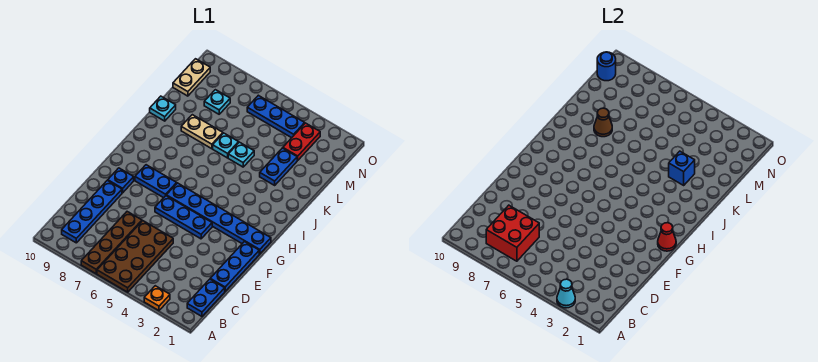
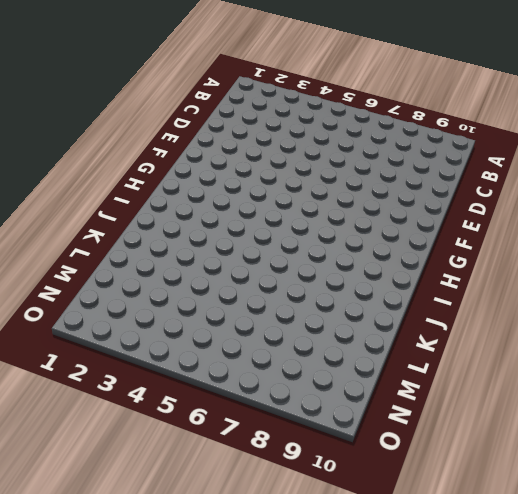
none -> orange 1x1 plate [144,286,170,310]
none -> brown 2x4 plate [97,221,173,292]
none -> brown 1x4 plate [81,212,142,274]

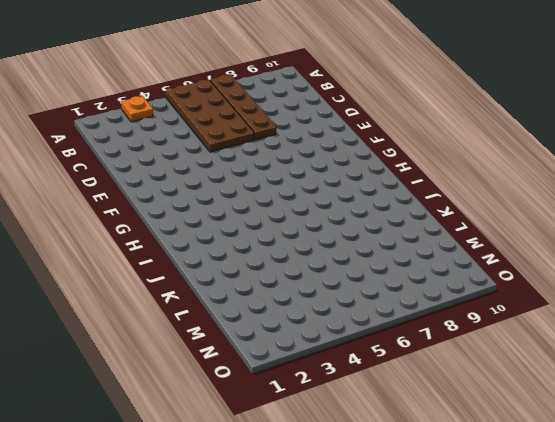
none -> blue 1x2 plate [187,279,225,316]
none -> blue 1x4 plate [62,180,122,243]
none -> blue 1x3 plate [210,242,259,291]

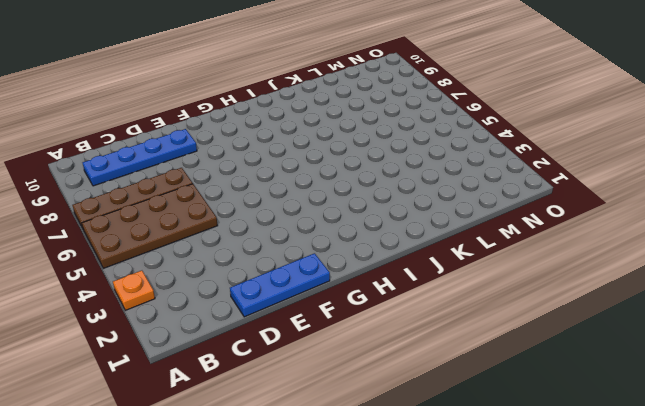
none -> blue 1x2 plate [187,279,225,316]
none -> blue 1x3 plate [155,196,212,239]
none -> blue 1x1 plate [108,168,134,193]

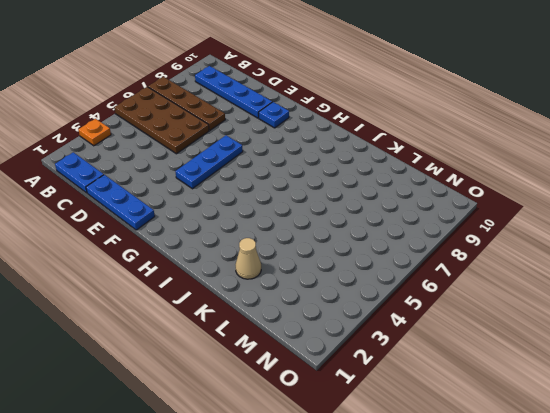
tan 1x1 cone [236,238,261,279] -> none
none -> blue 1x6 plate [166,183,271,254]
none -> blue 1x2 plate [135,165,177,198]
none -> blue 1x2 plate [260,148,298,185]

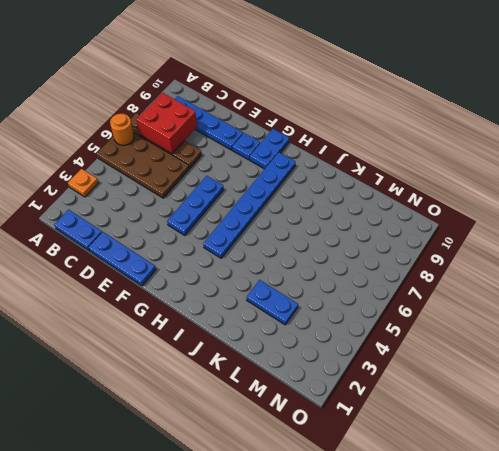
orange 1x1 round brick [110,114,134,145] -> none
blue 1x2 plate [250,129,289,169] -> blue 1x2 plate moved to [135,165,177,198]
blue 1x6 plate [203,152,296,258] -> blue 1x6 plate moved to [166,183,271,254]
none -> cyan 1x1 plate [228,142,254,167]
none -> cyan 1x1 plate [213,133,239,158]
none -> tan 1x2 plate [181,115,223,149]

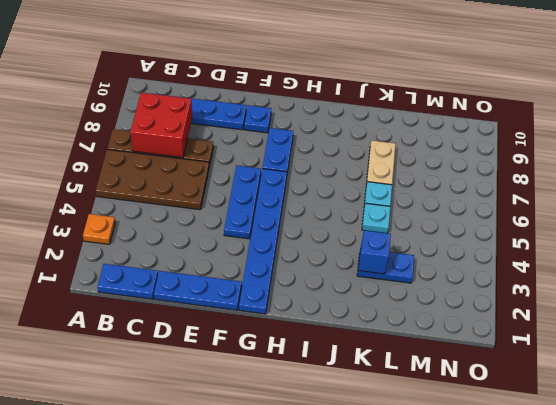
none -> cyan 1x1 plate [150,96,176,121]
none -> red 1x2 plate [283,123,320,160]
none -> cyan 1x1 plate [204,90,230,114]

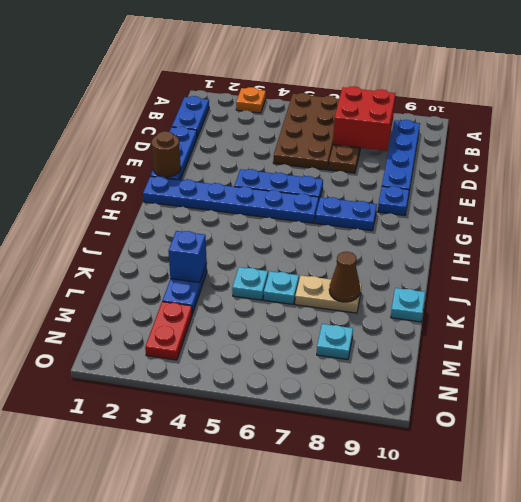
brown 1x1 round brick [151,131,181,177] -> none
none -> tan 1x2 plate [173,59,210,96]
none -> blue 1x3 plate [247,95,305,138]
none -> cyan 1x1 cone [557,279,575,308]

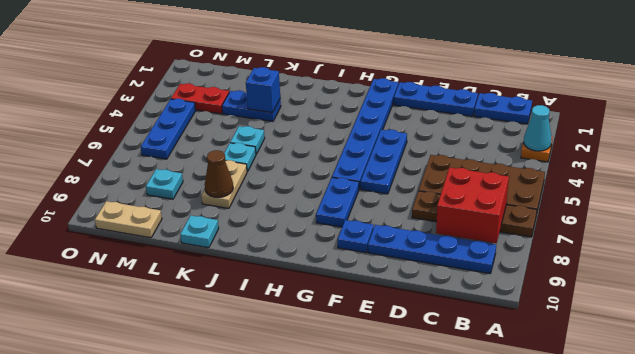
none -> red 1x1 cone [658,223,676,251]
none -> blue 1x1 round brick [597,52,616,81]

